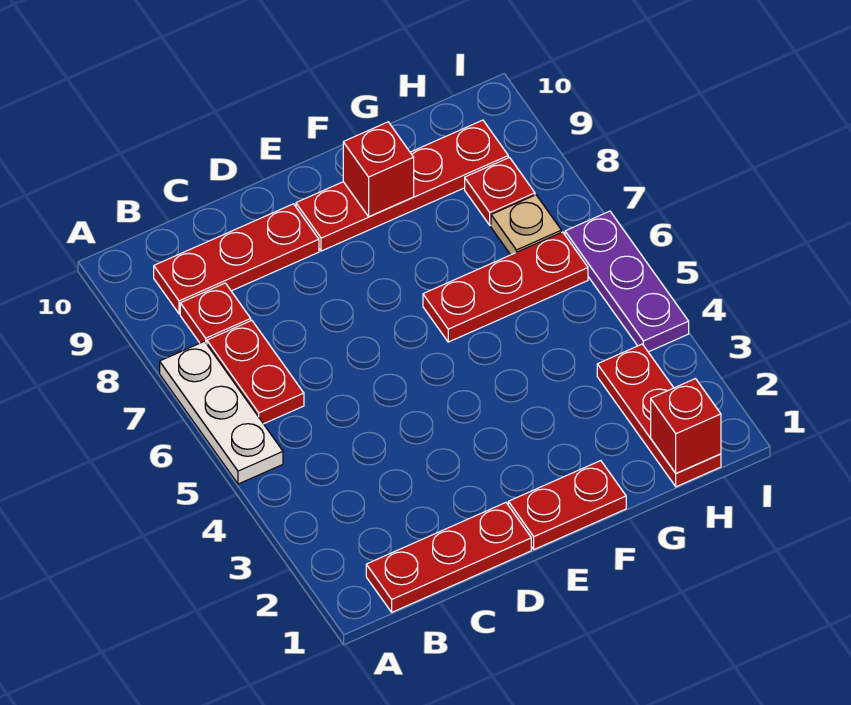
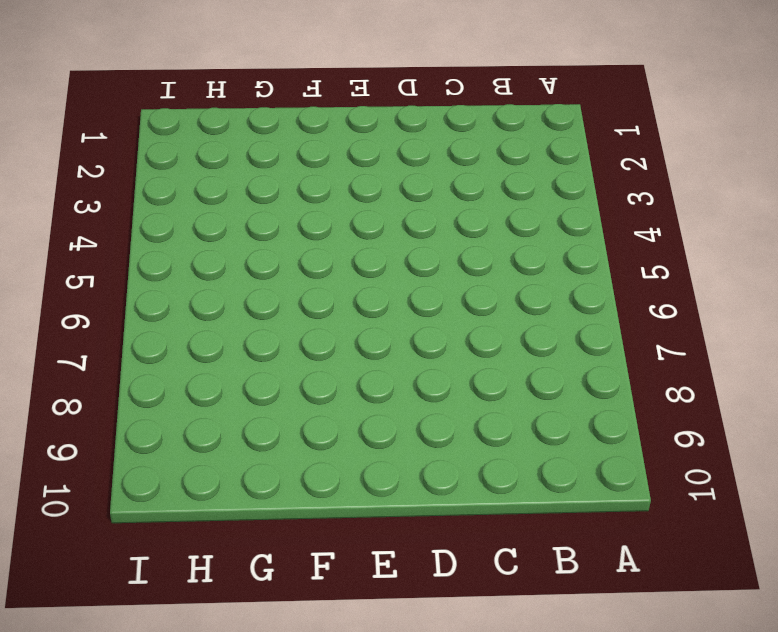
none -> white 1x3 plate [160,341,283,484]
none -> red 1x3 plate [366,503,531,612]
none -> red 1x2 plate [207,320,304,424]

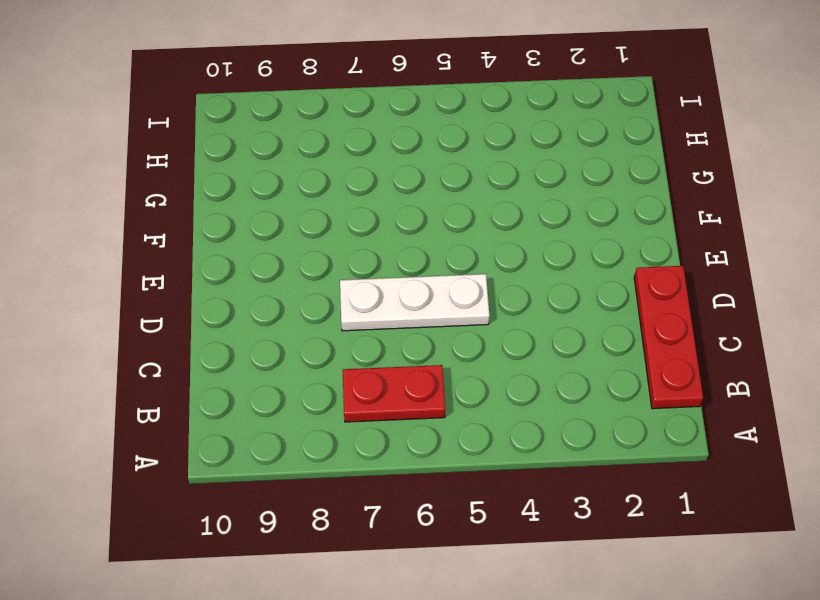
white 1x3 plate [340,274,490,331] -> white 1x3 plate moved to [160,341,283,484]
none -> red 1x1 plate [180,283,251,344]
none -> red 1x3 plate [154,204,319,314]
none -> red 1x2 plate [508,461,626,549]

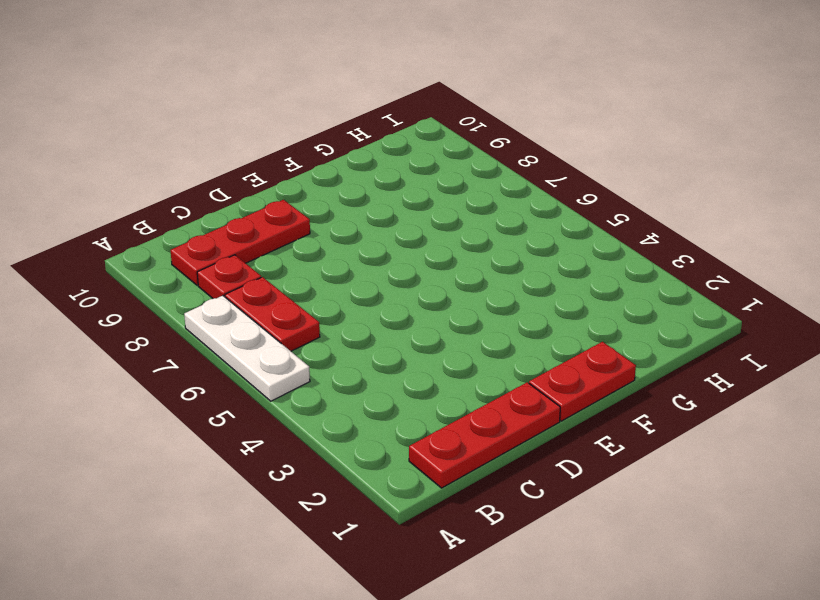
none -> red 1x4 plate [296,120,508,251]
none -> red 1x3 plate [423,232,588,342]
none -> red 1x3 plate [597,344,721,487]

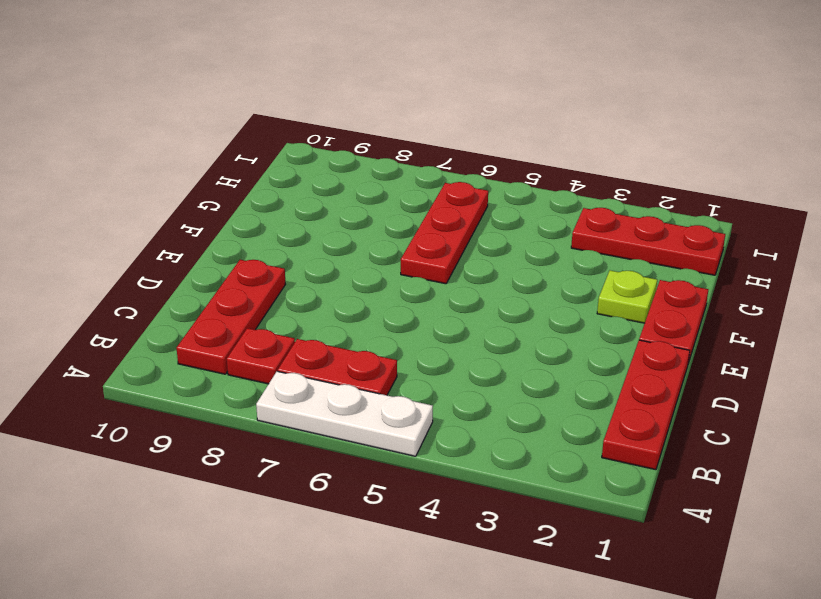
lime 1x1 plate [597,270,657,323] -> none
none -> red 1x4 plate [296,120,508,251]
none -> tan 1x1 plate [491,195,561,255]
none -> red 1x1 plate [465,158,535,225]

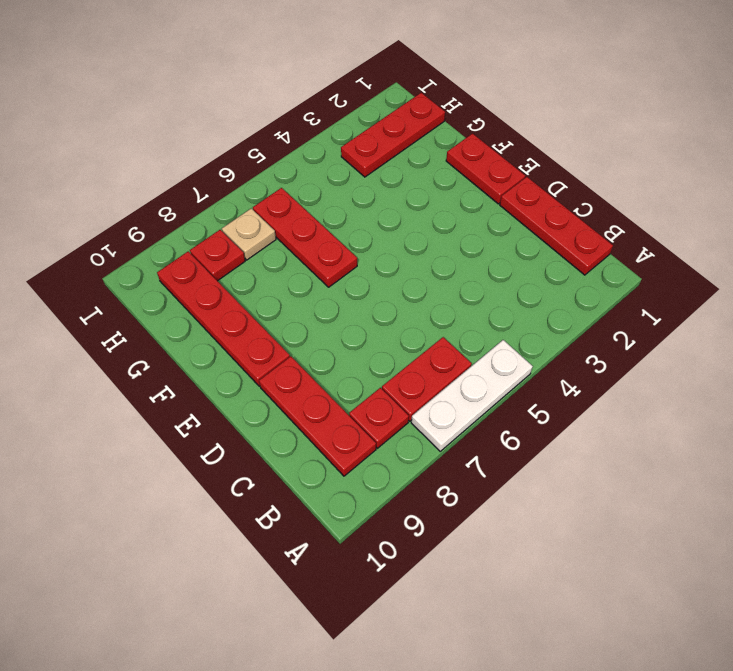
none -> purple 1x3 plate [565,211,689,352]
none -> red 1x1 brick [343,122,414,217]
none -> red 1x1 brick [651,379,721,473]

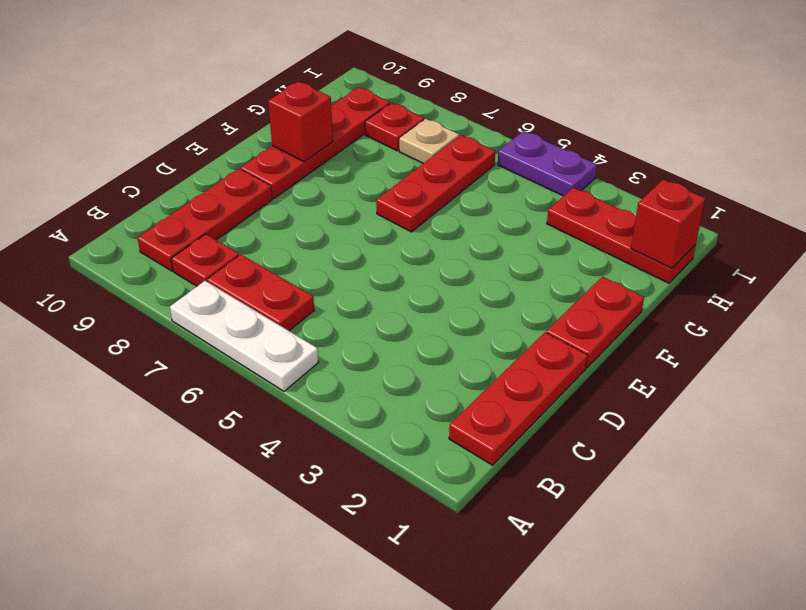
purple 1x2 plate [498,131,597,196] -> purple 1x3 plate [565,211,689,352]

